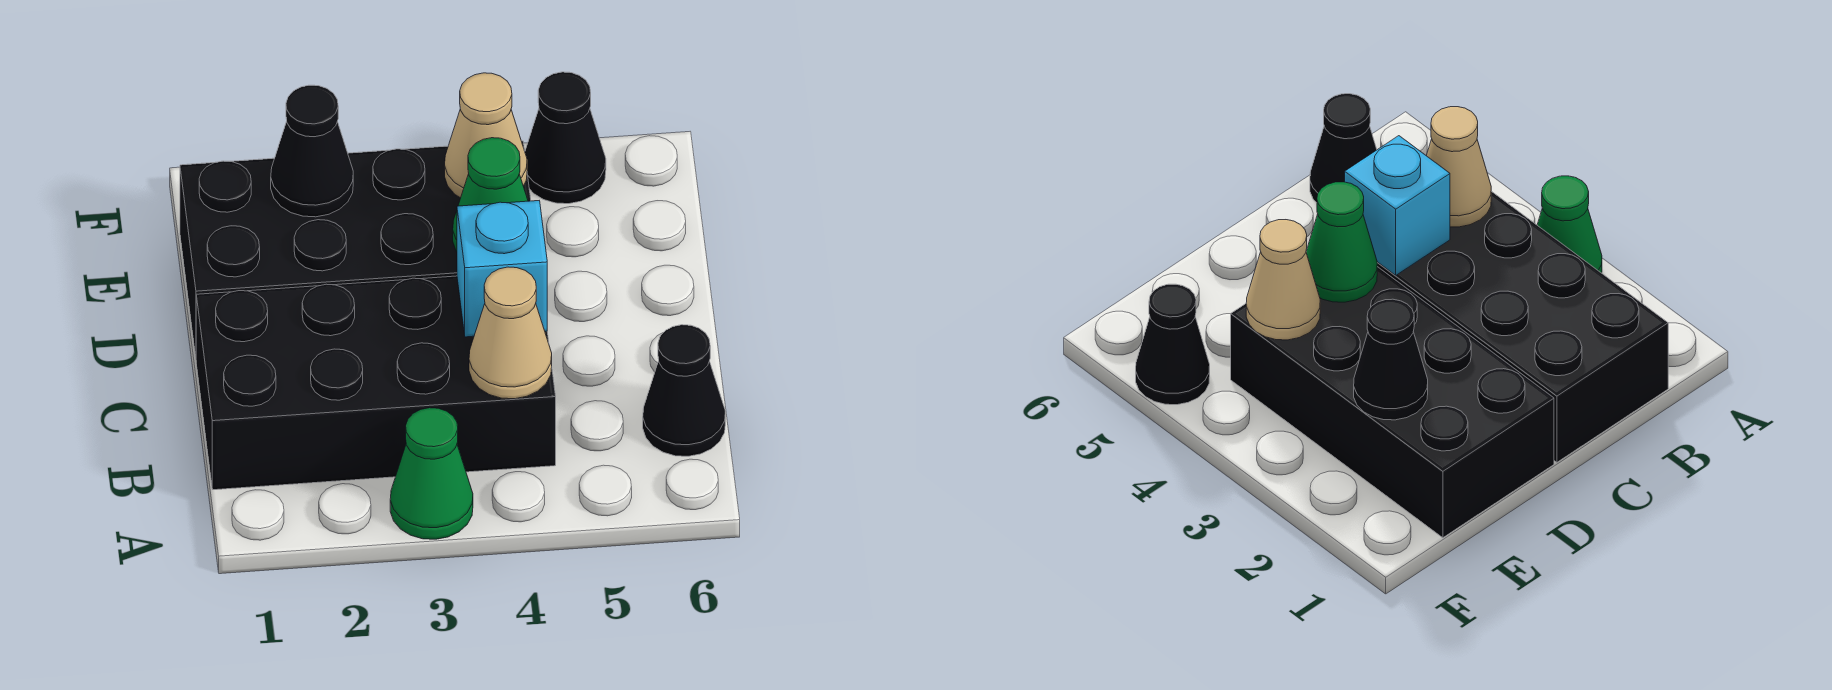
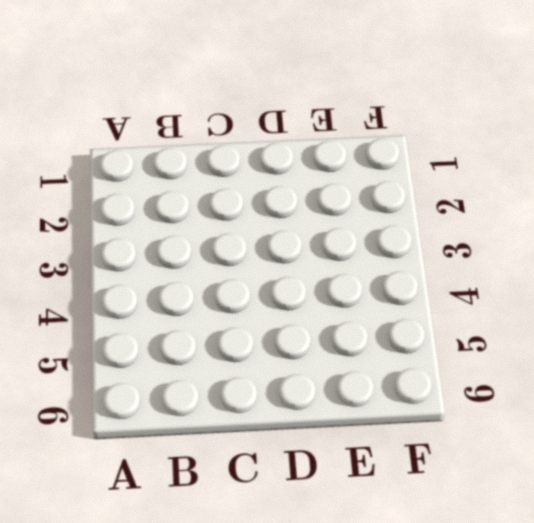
none -> green 1x1 cone [390,408,473,539]
none -> black 2x4 brick [196,276,556,490]

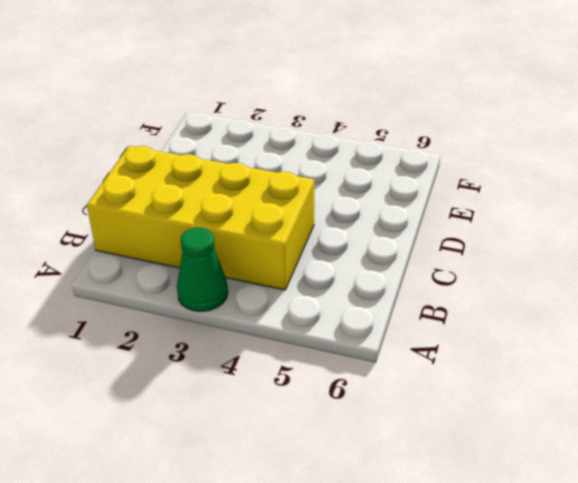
yellow 2x4 brick [87,146,314,290] -> black 2x4 brick [196,276,556,490]
none -> black 1x1 cone [643,325,725,456]
none -> black 2x4 brick [180,141,531,357]

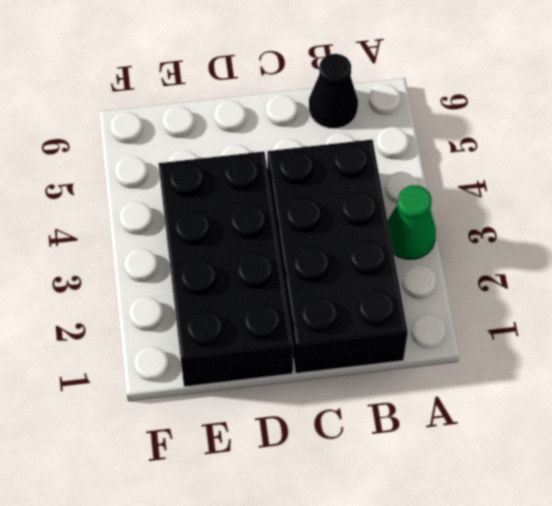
none -> black 1x1 cone [525,72,606,204]
none -> tan 1x1 cone [469,267,552,399]

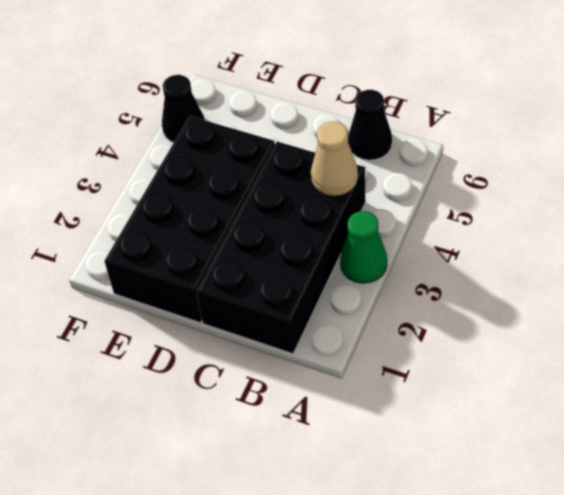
none -> cyan 1x1 brick [457,201,547,337]
none -> green 1x1 cone [453,138,528,252]

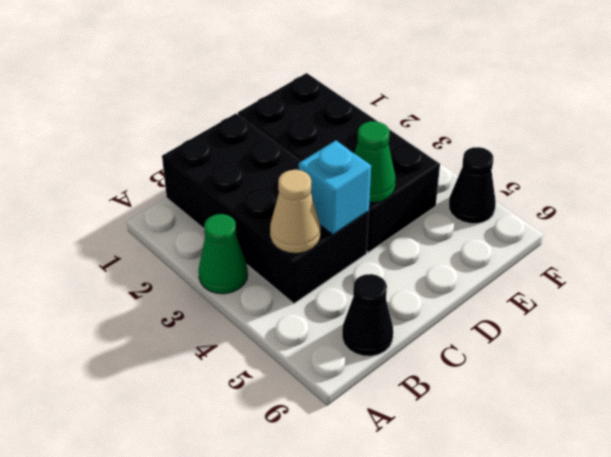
none -> black 1x1 cone [271,85,353,217]
none -> tan 1x1 cone [445,73,527,198]

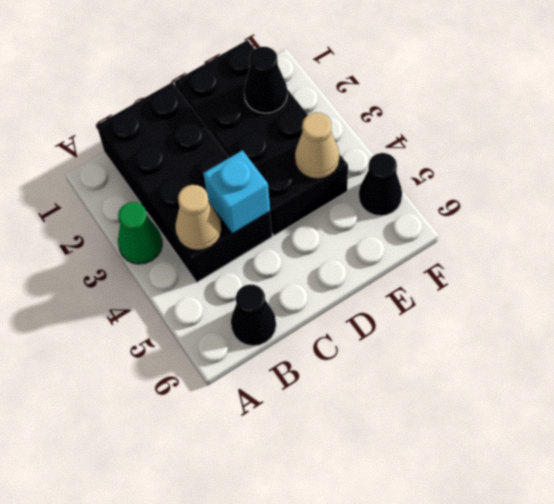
none -> green 1x1 cone [453,138,528,252]

